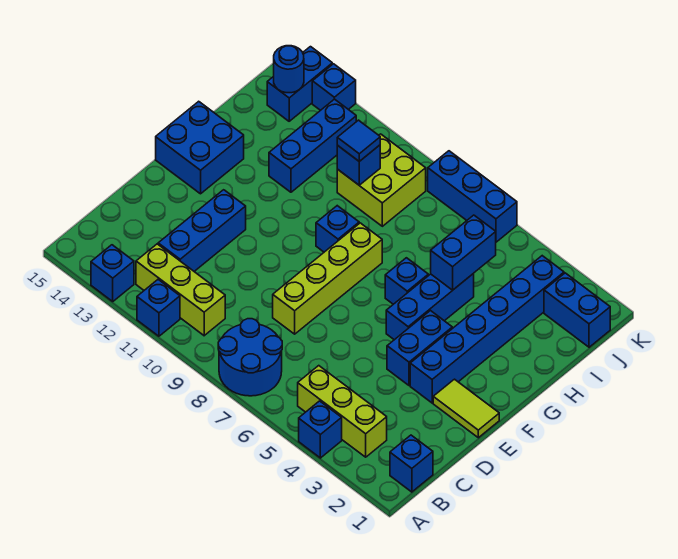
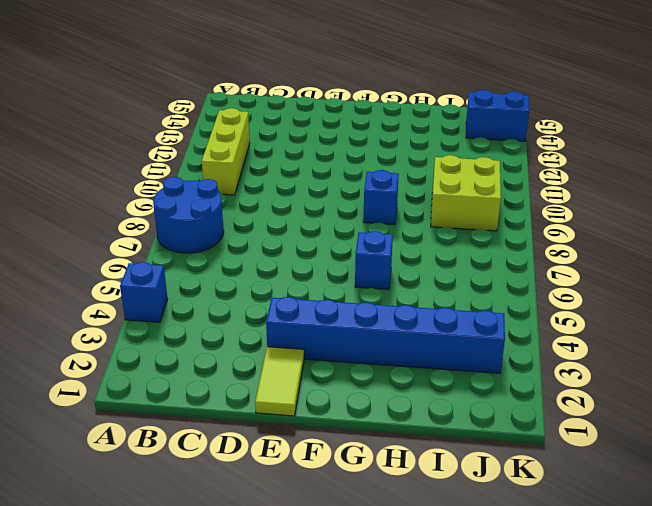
none -> blue 1x1 brick [137,280,180,336]
none -> blue 1x1 brick [91,245,134,301]
none -> blue 1x1 brick [390,435,433,492]

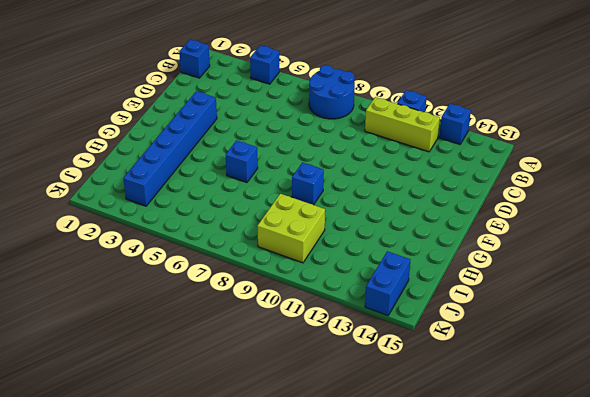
none -> lime 1x3 brick [298,366,387,457]
none -> blue 1x3 brick [158,190,246,271]
none -> lime 1x4 brick [273,223,382,334]

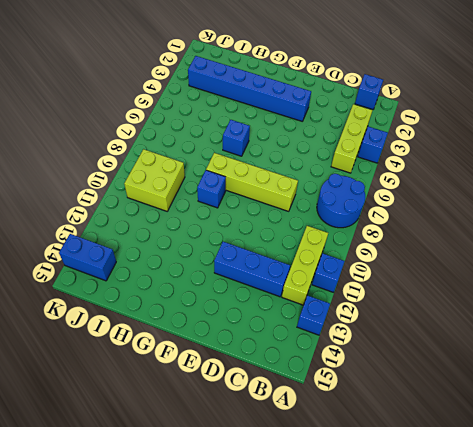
none -> lime 1x2 tile [433,379,499,438]
none -> blue 1x2 brick [387,311,452,386]
none -> blue 1x3 brick [386,274,474,340]

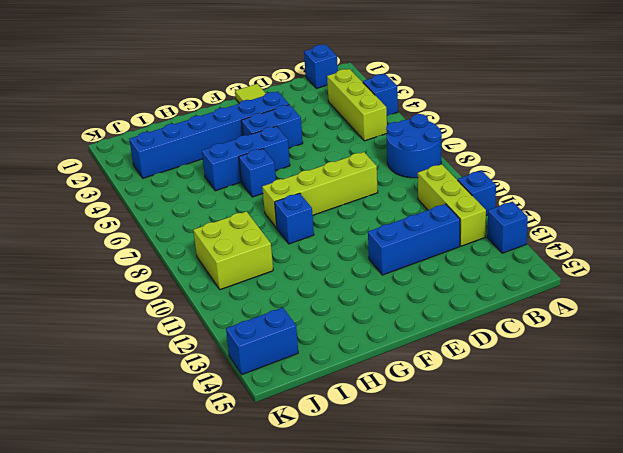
none -> blue 2x2 brick [156,101,244,194]
none -> blue 1x3 brick [269,99,356,192]
none -> blue 1x2 brick [544,273,610,347]

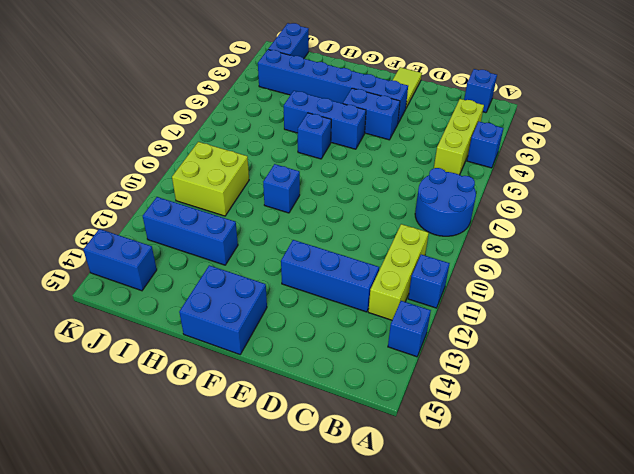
none -> lime 1x4 brick [273,223,382,334]
none -> blue 1x3 brick [428,151,517,242]
none -> blue 1x1 brick [312,64,356,110]

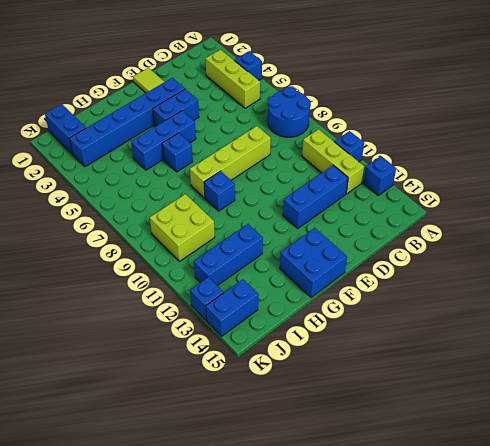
none -> blue 1x1 brick [390,435,433,492]
none -> blue 1x3 brick [428,151,517,242]
none -> blue 1x2 brick [431,215,496,290]

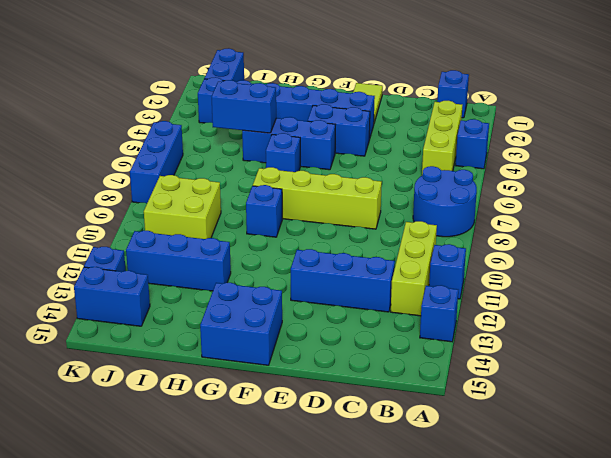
none -> blue 1x1 brick [337,145,380,185]
none -> blue 1x1 round brick [274,46,304,93]
none -> blue 1x1 tile [337,120,380,161]

